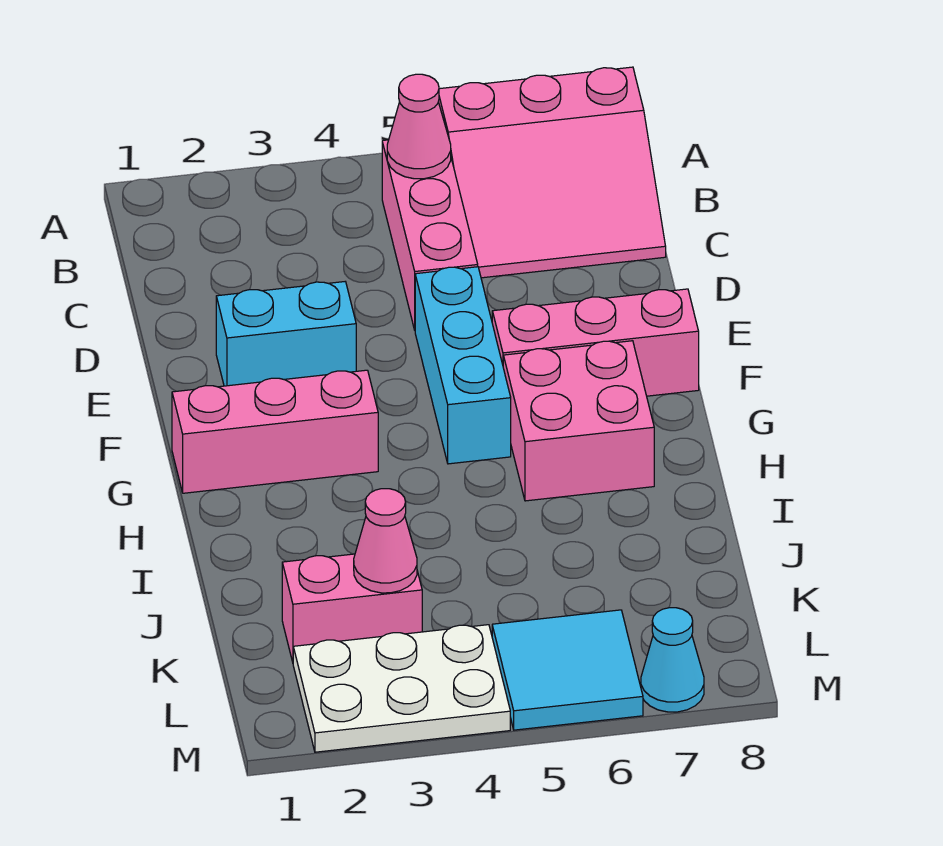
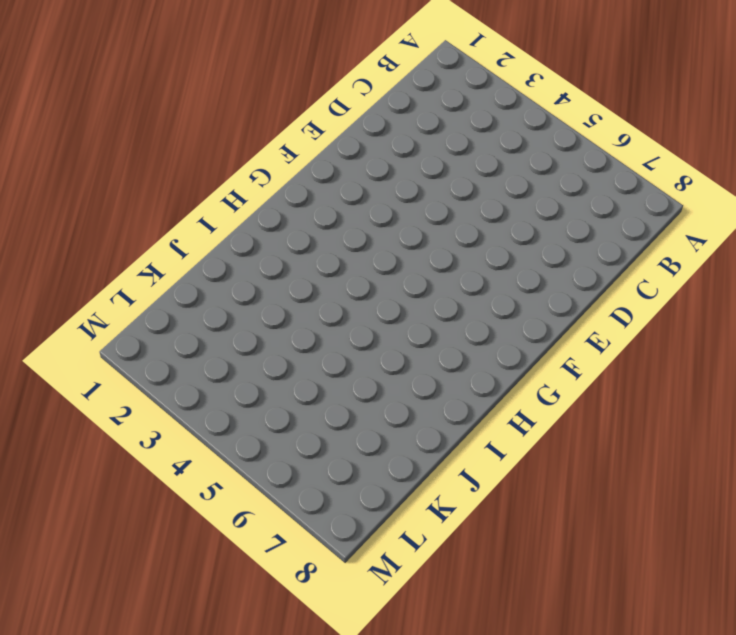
none -> pink 3x3 slope [438,67,666,278]
none -> pink 1x3 brick [382,140,478,330]
none -> cyan 1x2 brick [216,282,356,386]

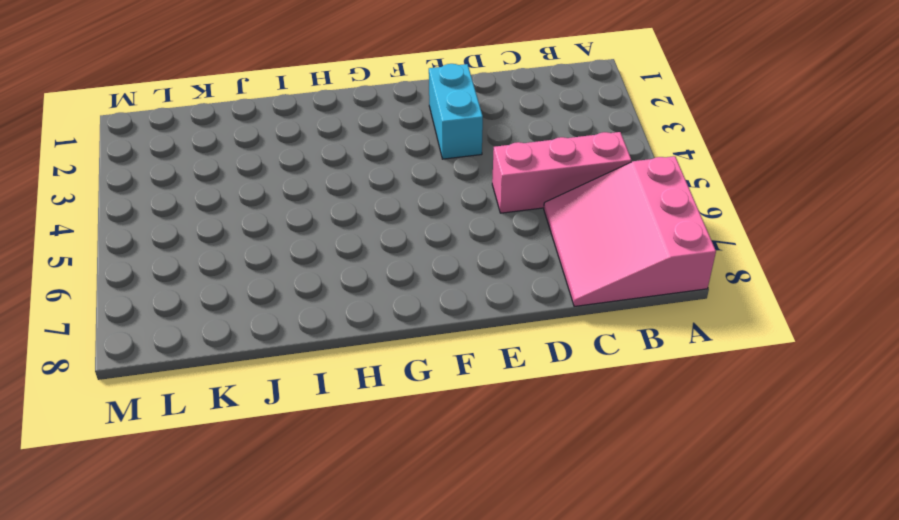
none -> cyan 1x3 brick [415,267,511,464]
none -> pink 1x3 brick [492,289,699,396]
none -> pink 1x3 brick [172,370,378,493]

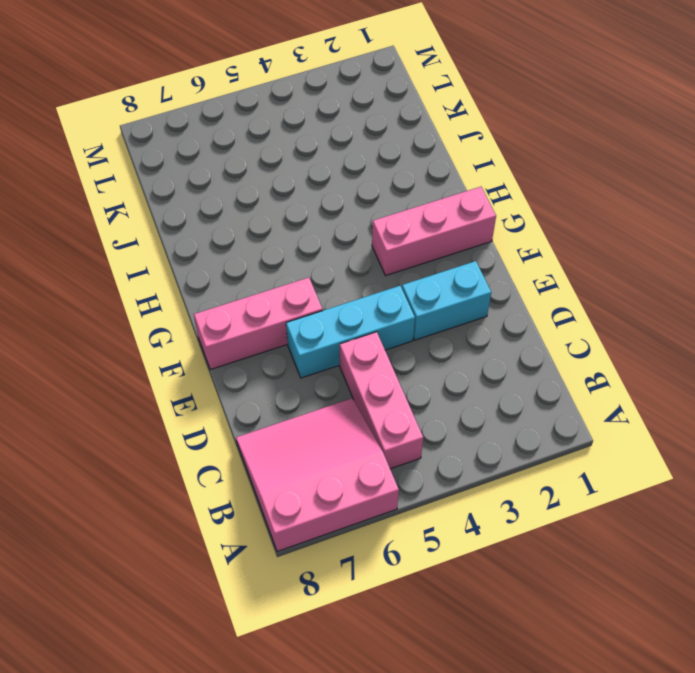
cyan 1x3 brick [286,286,415,378] -> cyan 1x3 brick turned to [415,267,511,464]
none -> pink 2x2 brick [503,341,654,501]
none -> pink 1x2 brick [282,554,422,662]
none -> white 2x3 plate [293,625,510,752]

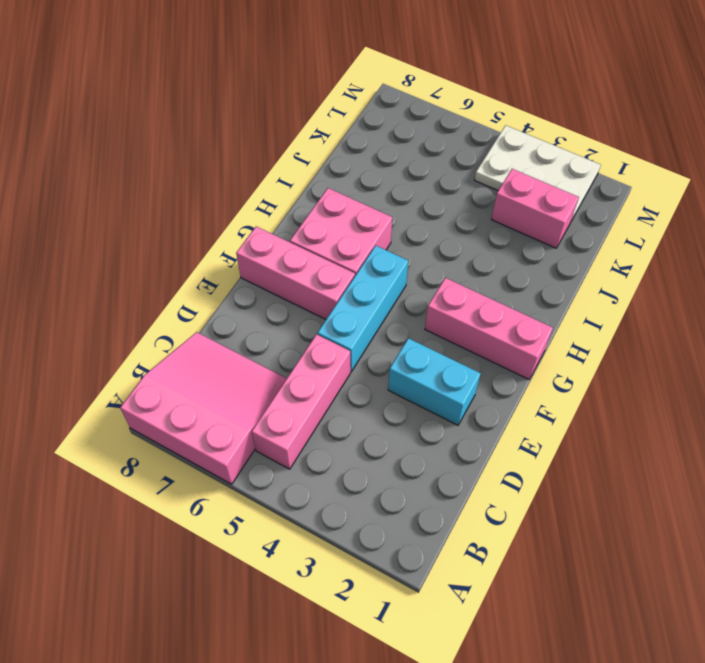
none -> cyan 2x2 tile [492,610,643,730]
none -> cyan 1x1 cone [641,608,704,712]
none -> pink 1x1 cone [387,74,451,179]

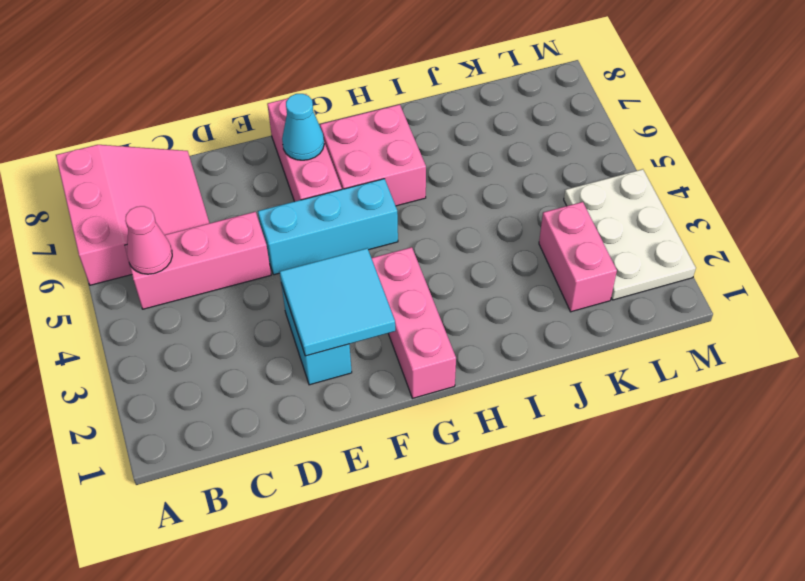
cyan 2x2 tile [280,248,395,356] -> cyan 2x2 tile moved to [492,610,643,730]
cyan 1x1 cone [282,94,324,160] -> cyan 1x1 cone moved to [641,608,704,712]
none -> pink 1x1 cone [354,489,417,593]

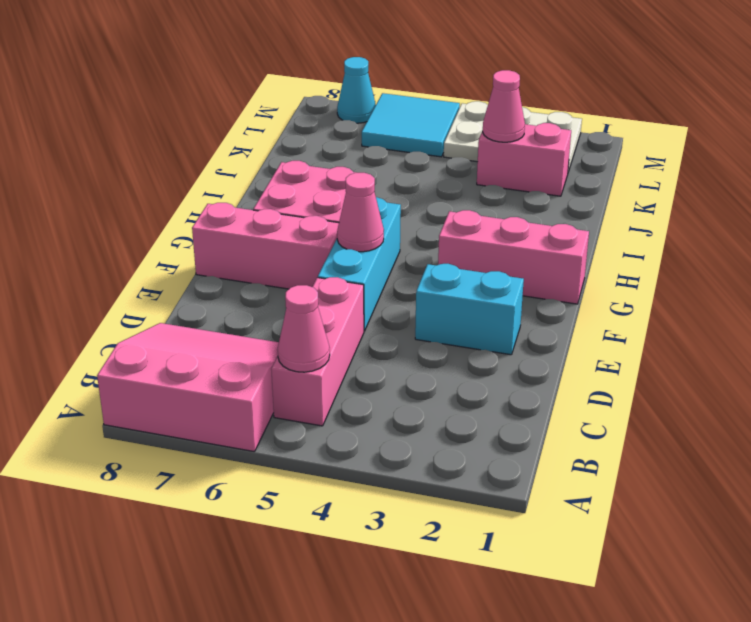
pink 1x1 cone [337,173,384,252] -> none

